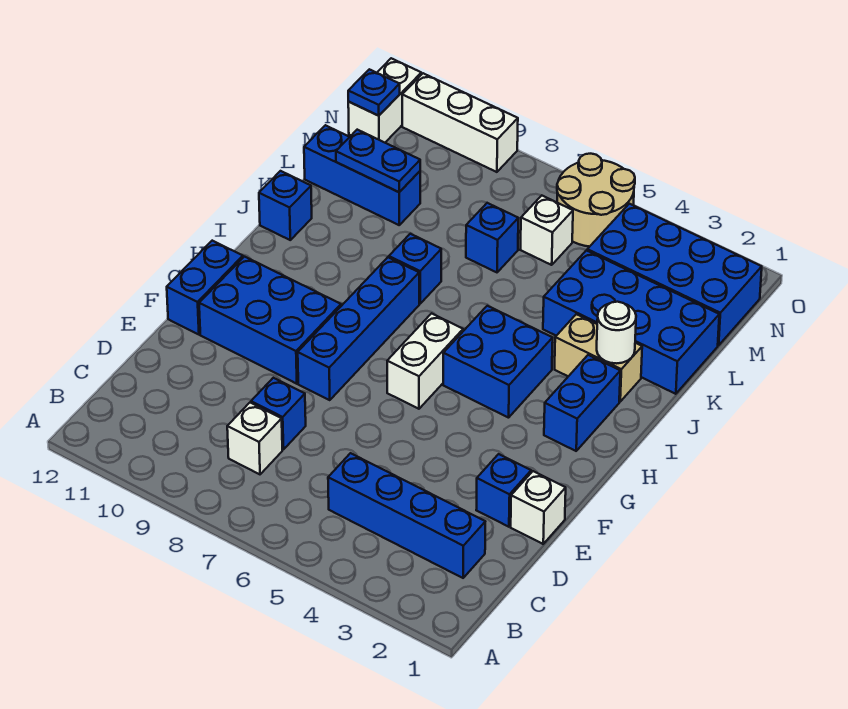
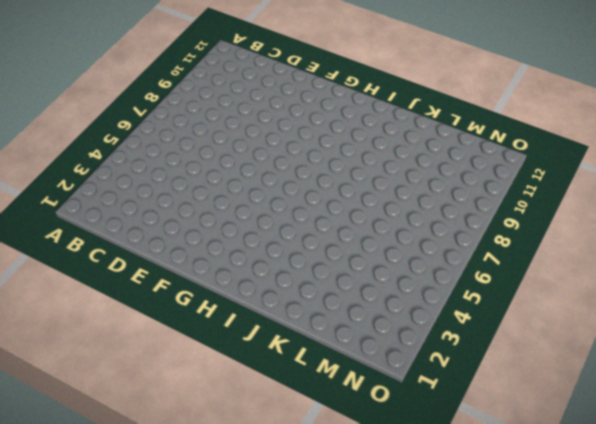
none -> blue 1x4 brick [328,453,485,578]
none -> white 1x1 brick [227,403,282,474]
none -> blue 1x1 brick [251,378,306,450]

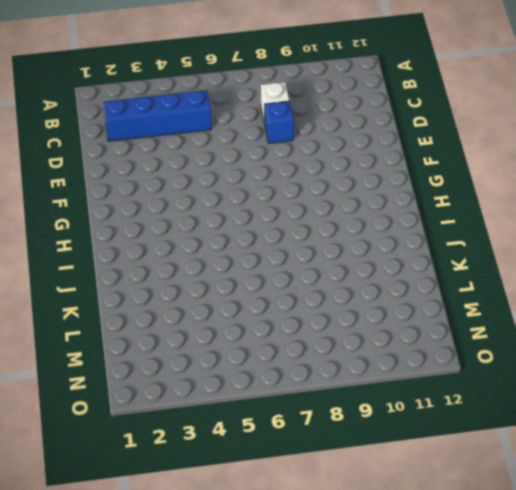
none -> white 1x1 brick [511,471,566,544]
none -> blue 1x1 brick [476,454,531,527]
none -> blue 1x4 brick [298,257,419,400]

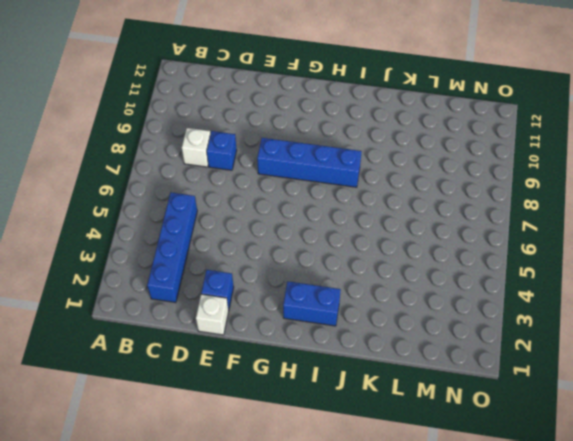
none -> blue 2x3 brick [199,257,341,384]
none -> blue 1x2 brick [167,241,243,335]
none -> white 1x2 brick [387,313,463,409]

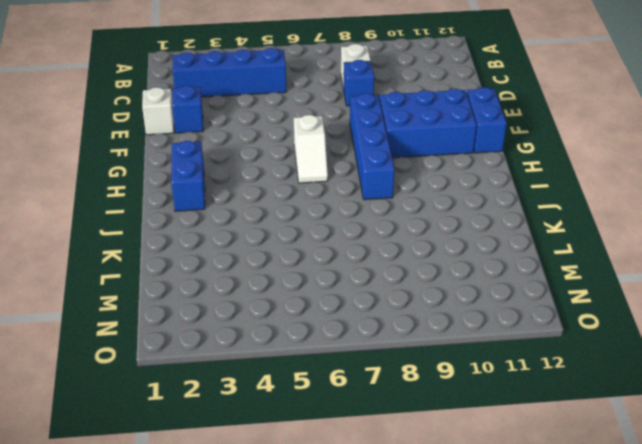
white 1x2 slope [294,115,328,183] -> white 1x2 brick [387,313,463,409]
none -> blue 2x2 brick [443,306,553,418]
none -> tan 1x2 brick [555,314,642,402]
none -> blue 1x1 brick [389,234,441,304]

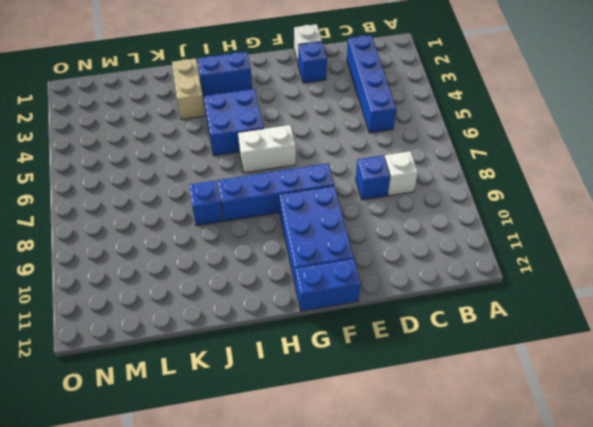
none -> blue 1x1 brick [259,171,312,240]
none -> blue 2x4 brick [543,250,719,394]
none -> blue 1x1 brick [466,203,518,272]

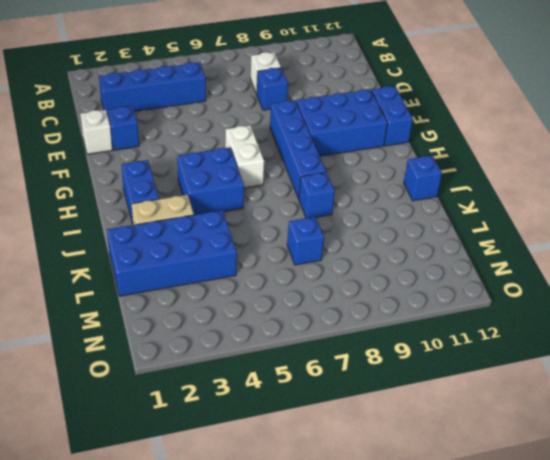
none -> blue 1x3 brick [304,125,420,225]
none -> blue 2x4 brick [587,204,762,345]
none -> white 1x1 brick [520,196,573,265]

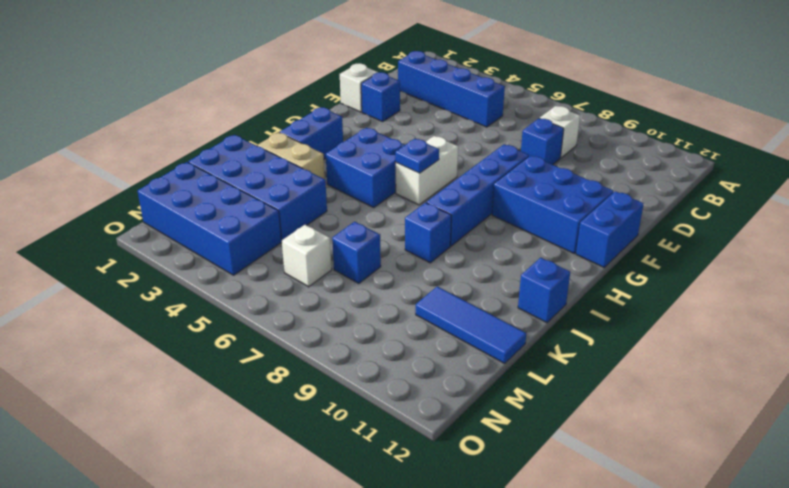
blue 1x1 plate [395,139,439,173] -> blue 1x1 plate moved to [348,69,400,116]
blue 1x3 tile [416,286,526,363] -> blue 1x3 brick [304,125,420,225]
none -> tan 2x2 round brick [557,154,635,247]
none -> white 1x2 brick [348,58,421,143]
none -> white 1x3 brick [402,73,518,172]

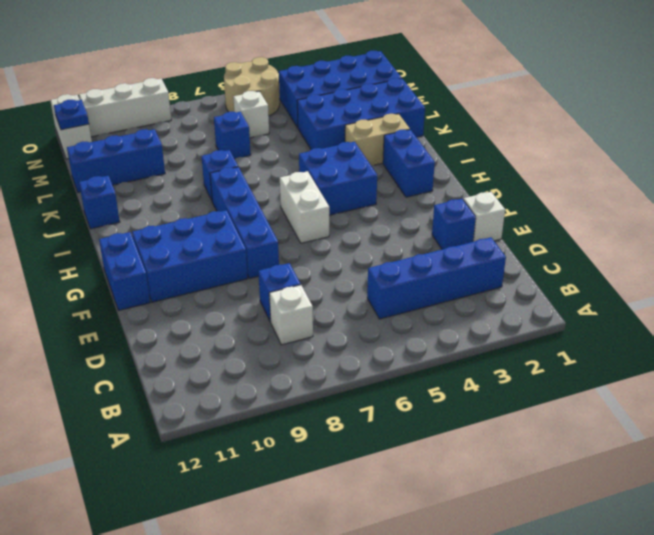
none -> white 1x1 round brick [597,302,636,363]
none -> blue 1x2 plate [336,130,420,192]

